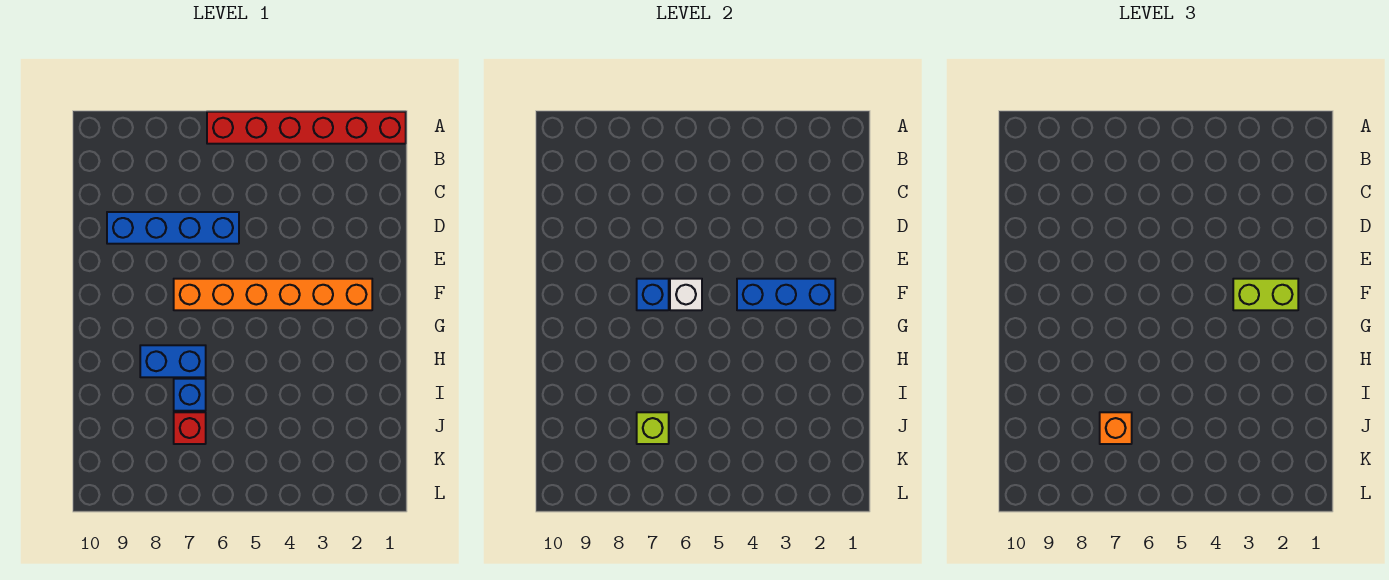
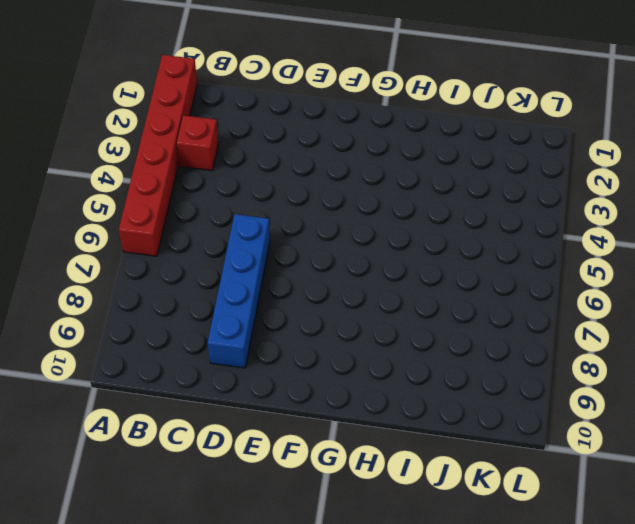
red 1x1 brick [177,115,219,171] -> red 1x1 brick moved to [174,412,206,444]
none -> orange 1x6 brick [174,279,372,310]
none -> blue 1x2 brick [140,345,206,377]
none -> blue 1x1 brick [174,379,206,411]

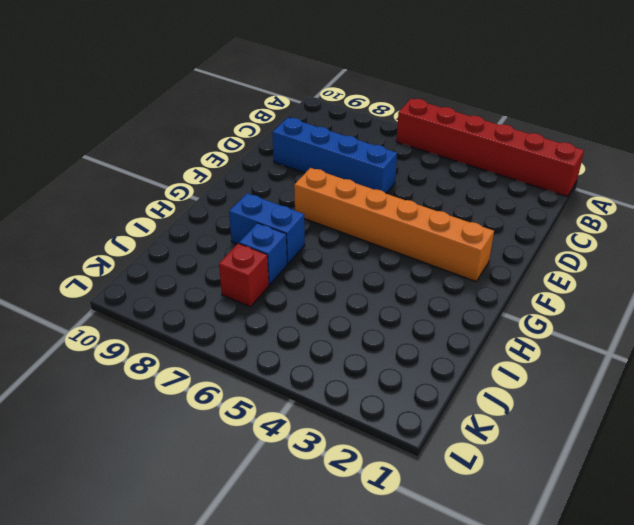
none -> blue 1x3 brick [737,279,835,310]
none -> white 1x1 brick [670,279,702,310]
none -> blue 1x1 brick [637,279,669,310]

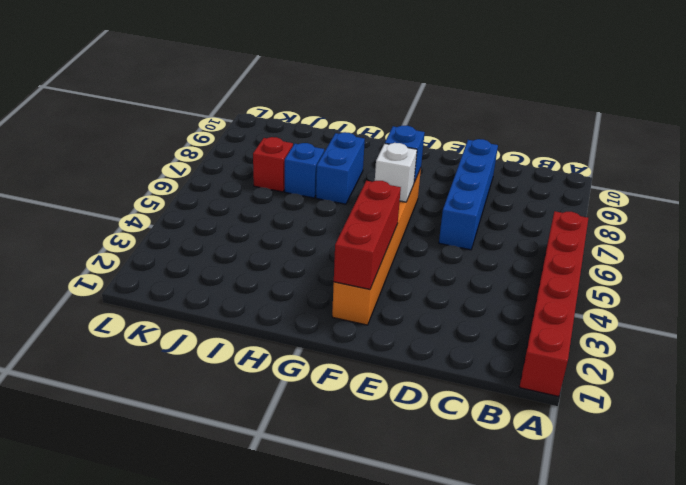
red 1x3 brick [334,181,401,290] -> blue 1x3 brick [737,279,835,310]
none -> lime 1x1 brick [637,412,669,444]
none -> lime 1x2 brick [1233,279,1298,310]
none -> orange 1x1 brick [1100,412,1132,444]

